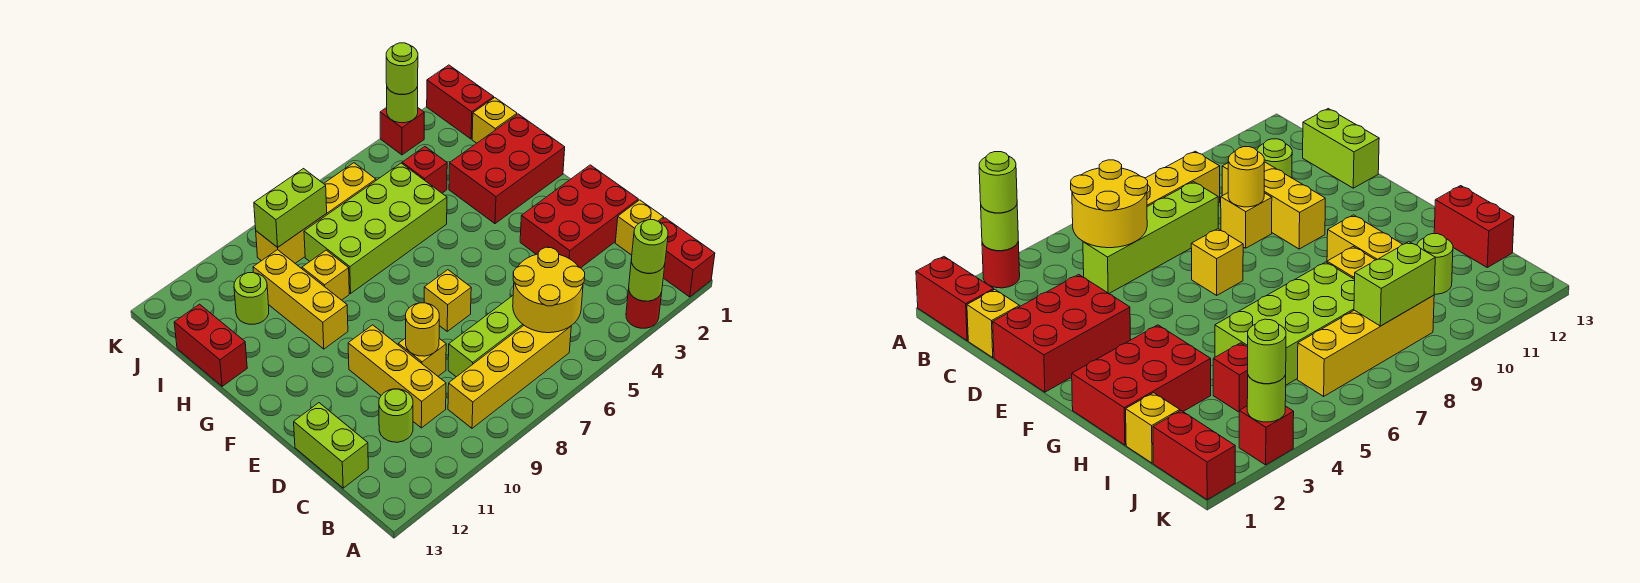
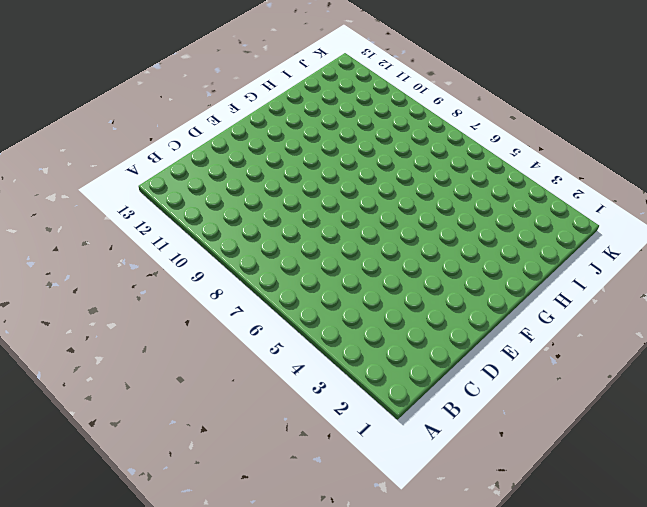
none -> red 1x2 brick [660,218,715,297]
none -> red 1x1 round brick [626,289,662,328]
none -> yellow 1x4 brick [448,326,571,428]

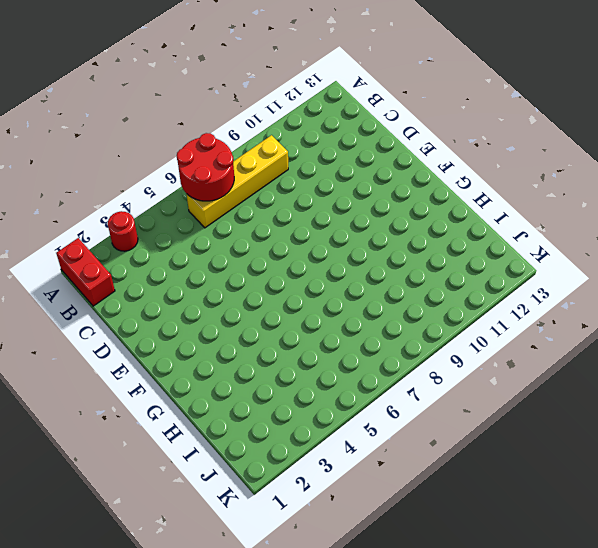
red 2x2 round brick [177,133,234,201] -> yellow 2x2 round brick [513,247,585,333]
none -> yellow 1x1 brick [615,200,664,255]
none -> lime 1x4 brick [448,296,524,377]
none -> yellow 1x3 brick [348,325,446,428]

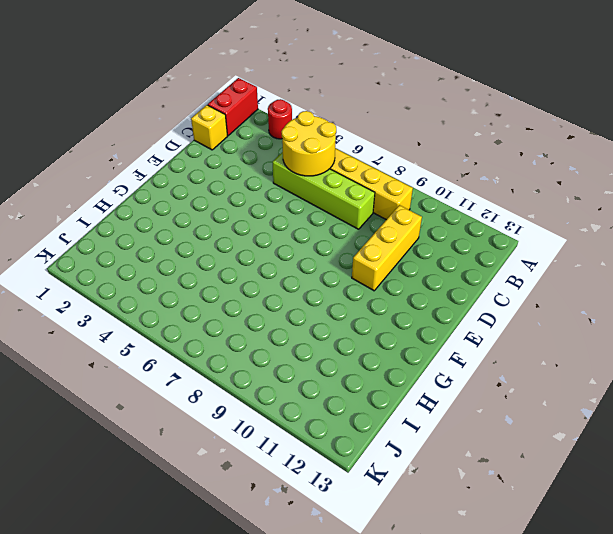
none -> lime 1x1 round brick [379,389,413,442]
none -> lime 1x2 brick [294,403,368,488]
none -> red 2x3 brick [520,165,638,268]

